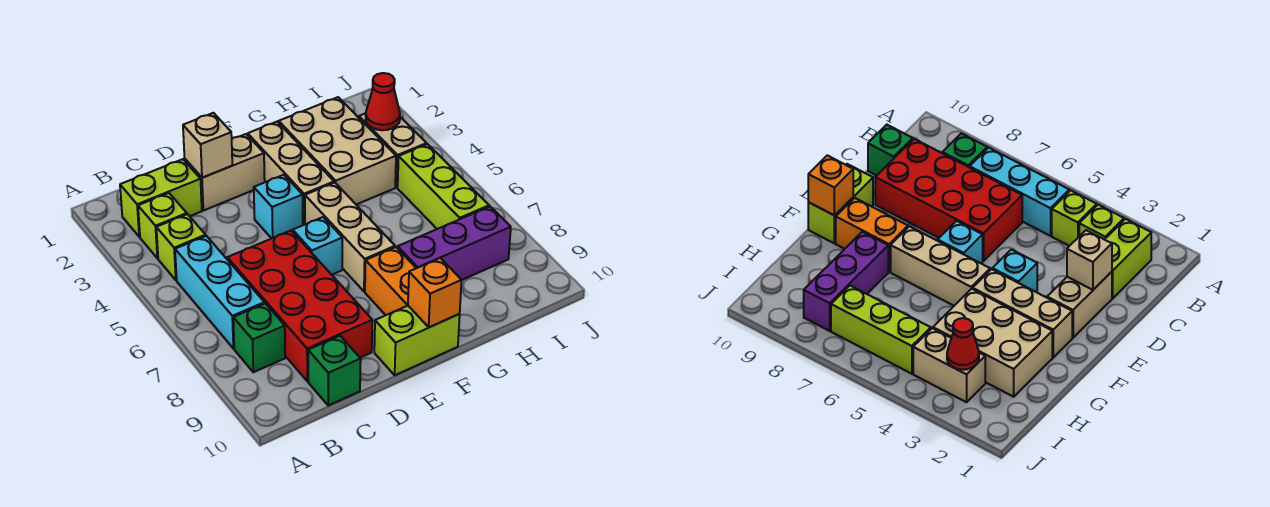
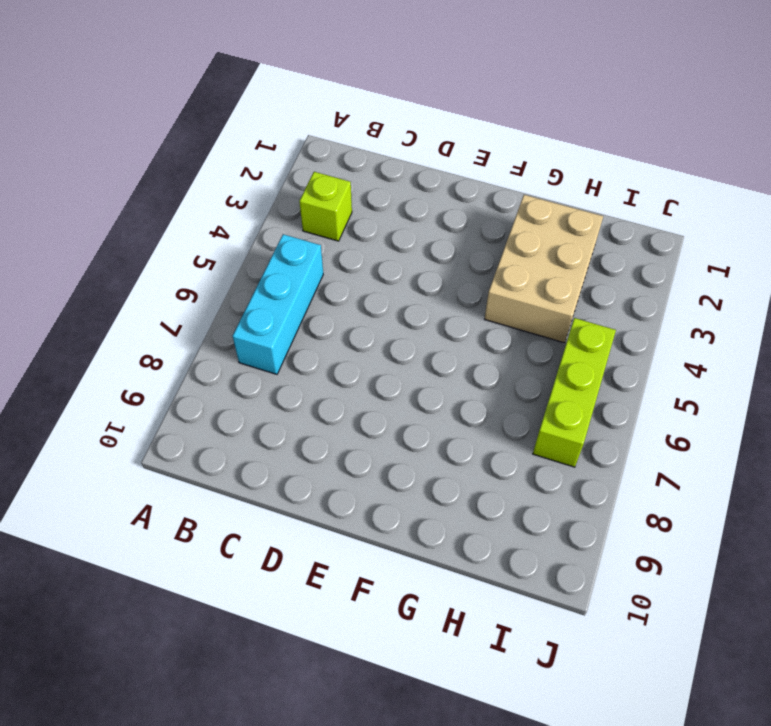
none -> lime 1x2 brick [120,159,202,237]
none -> lime 1x1 brick [156,214,206,280]
none -> green 1x1 brick [233,303,285,372]

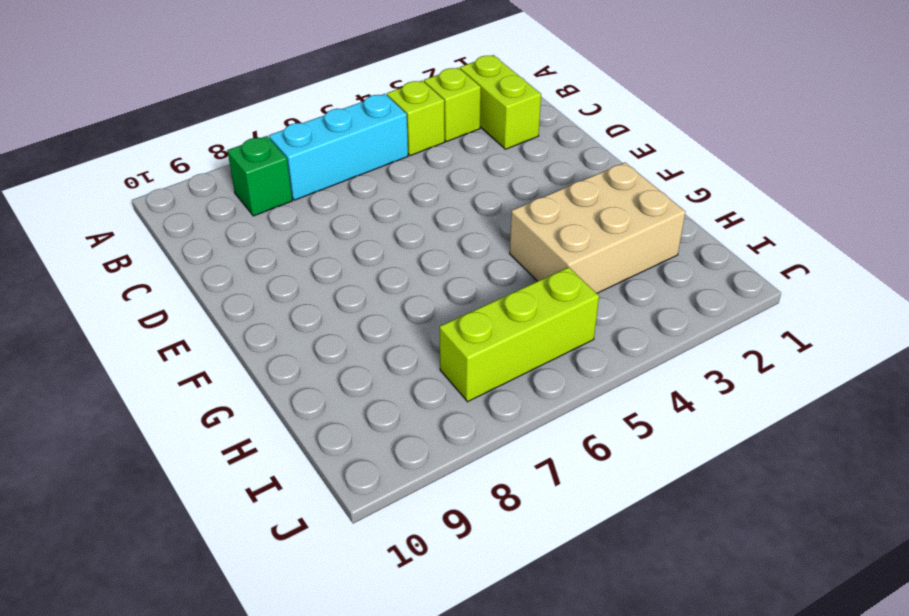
none -> red 2x4 brick [227,231,372,381]
none -> green 1x1 brick [308,336,361,405]
none -> tan 1x2 brick [185,134,265,211]

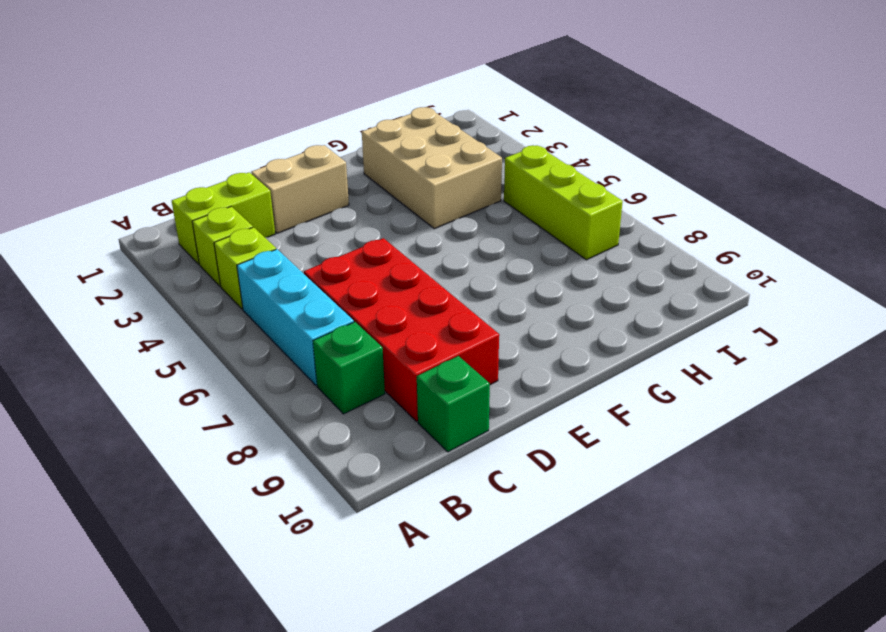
none -> cyan 1x1 brick [254,175,303,238]
none -> cyan 1x1 brick [292,217,342,275]
none -> lime 1x2 brick [374,306,460,375]

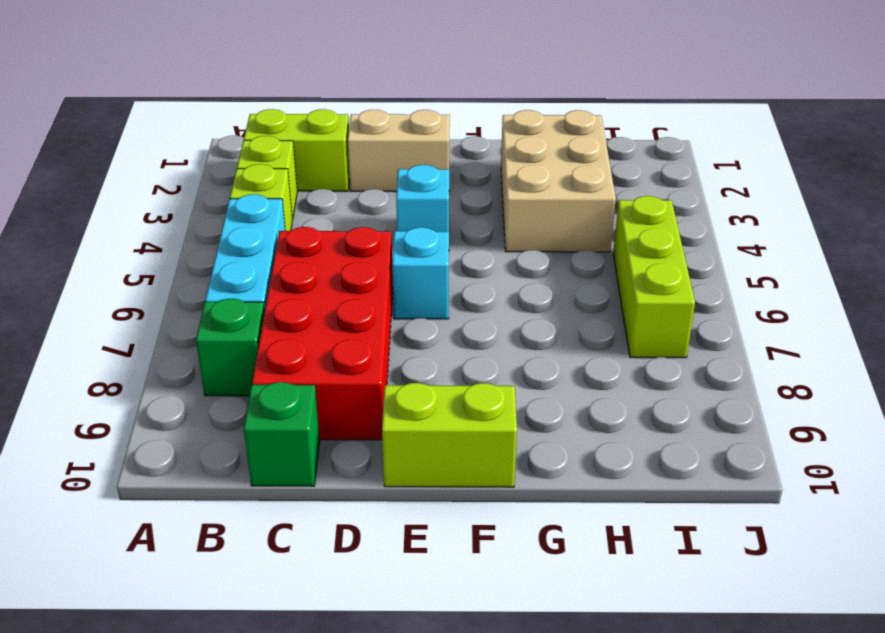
none -> tan 1x3 brick [248,122,334,225]
none -> tan 1x3 brick [305,183,395,292]
none -> orange 1x2 brick [365,247,416,315]

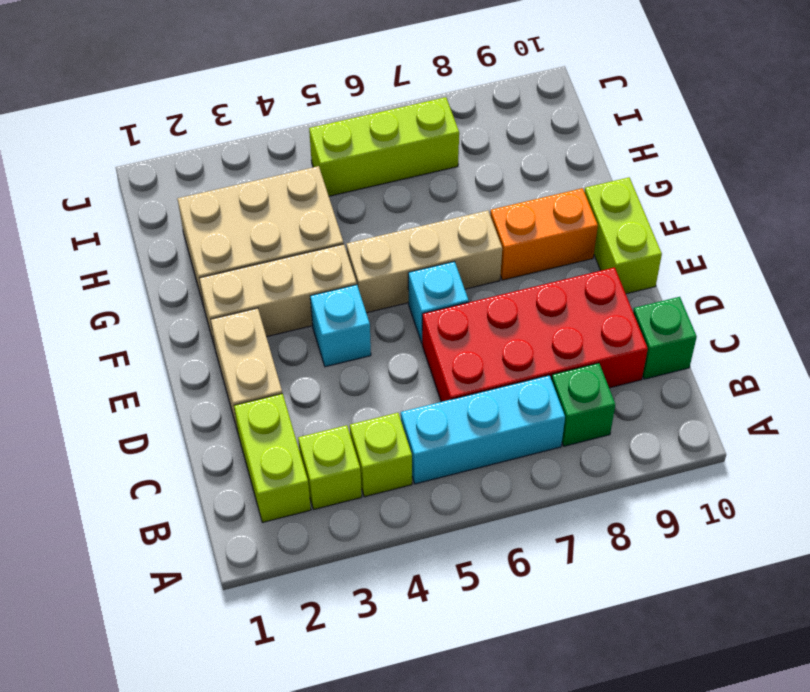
none -> purple 1x3 brick [398,207,511,280]
none -> tan 1x2 brick [359,113,427,187]
none -> tan 1x1 brick [183,113,232,178]

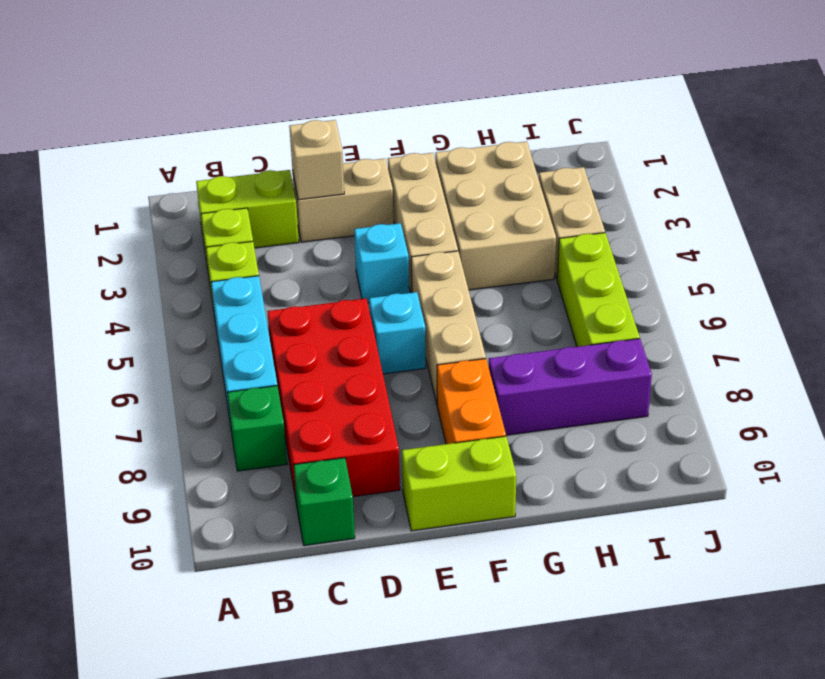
none -> orange 1x1 brick [408,258,462,327]
none -> red 1x1 cone [366,73,400,130]

